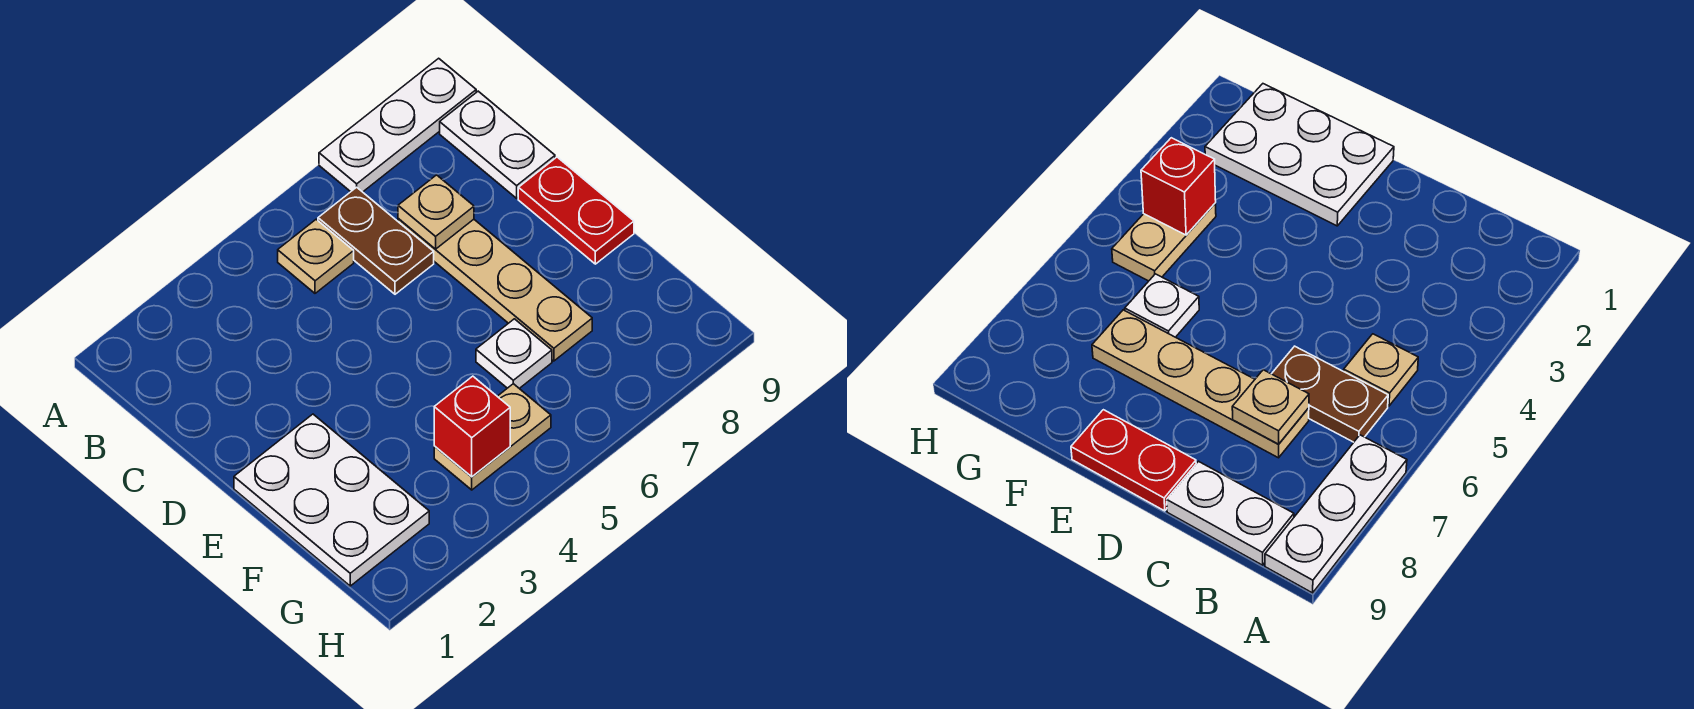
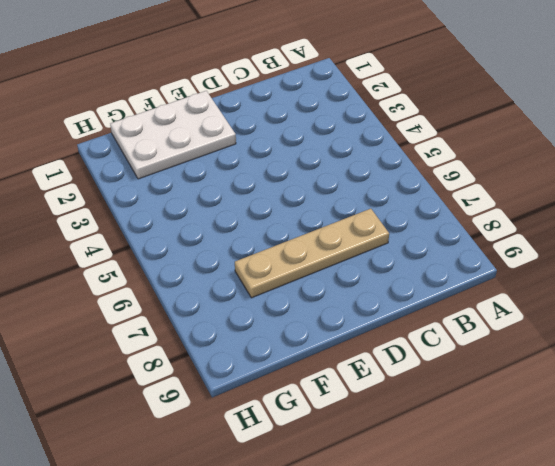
none -> white 1x3 plate [319,58,476,192]
none -> tan 1x1 plate [278,219,354,293]

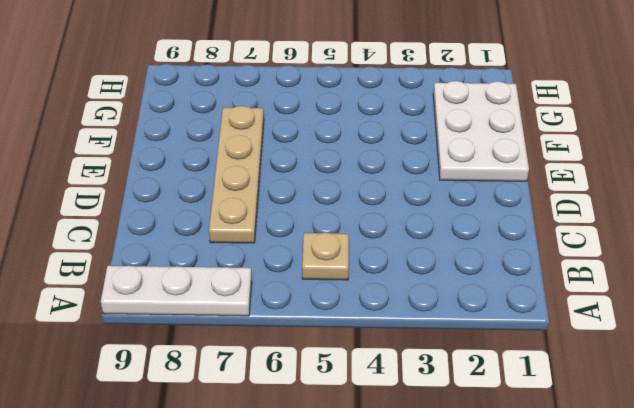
none -> brown 1x2 plate [318,187,434,294]
none -> white 1x2 plate [440,91,555,198]

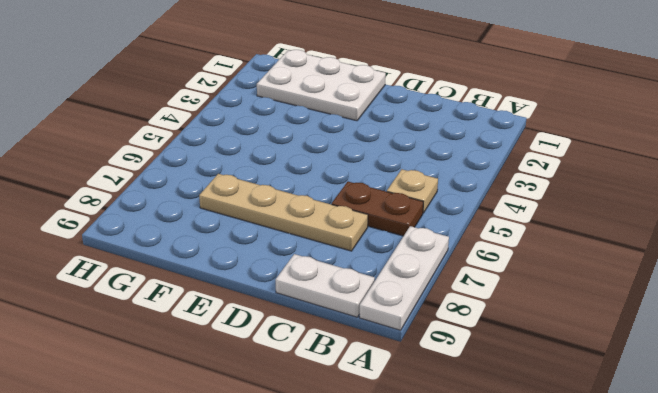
none -> red 1x2 plate [518,157,634,264]
none -> white 1x1 plate [476,319,552,388]

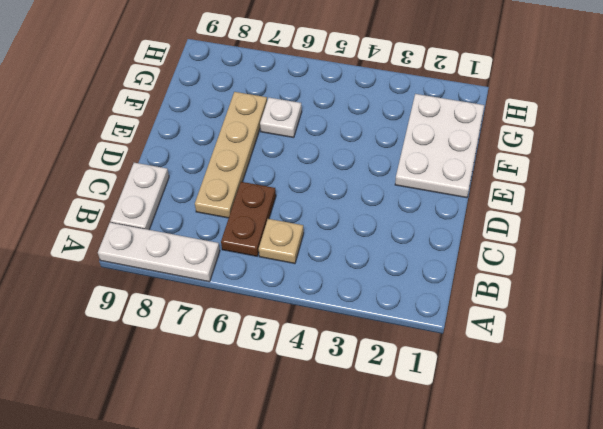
none -> red 1x2 plate [518,157,634,264]
none -> tan 1x2 plate [434,384,551,490]

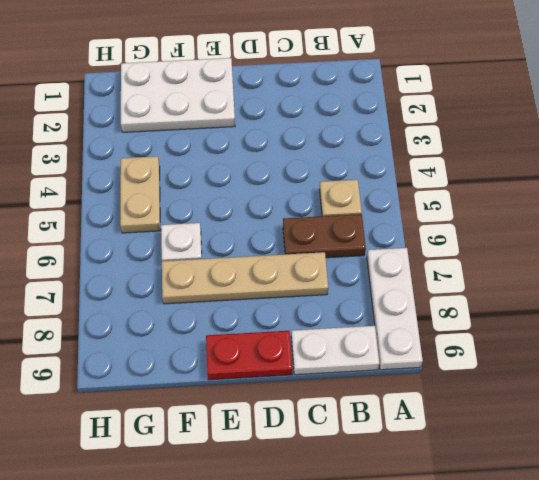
none -> tan 1x1 plate [398,175,474,249]
none -> red 1x1 brick [434,376,510,477]

